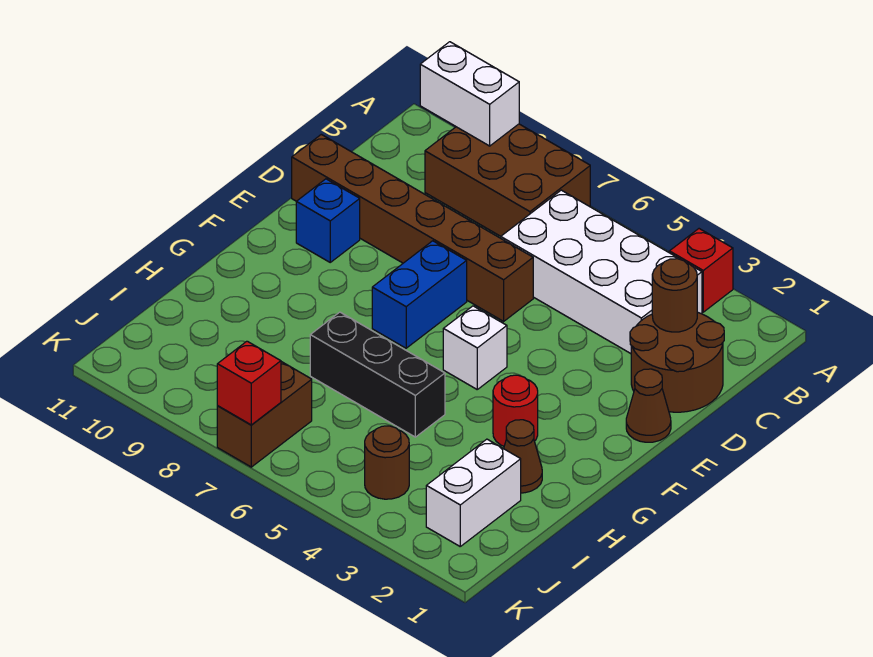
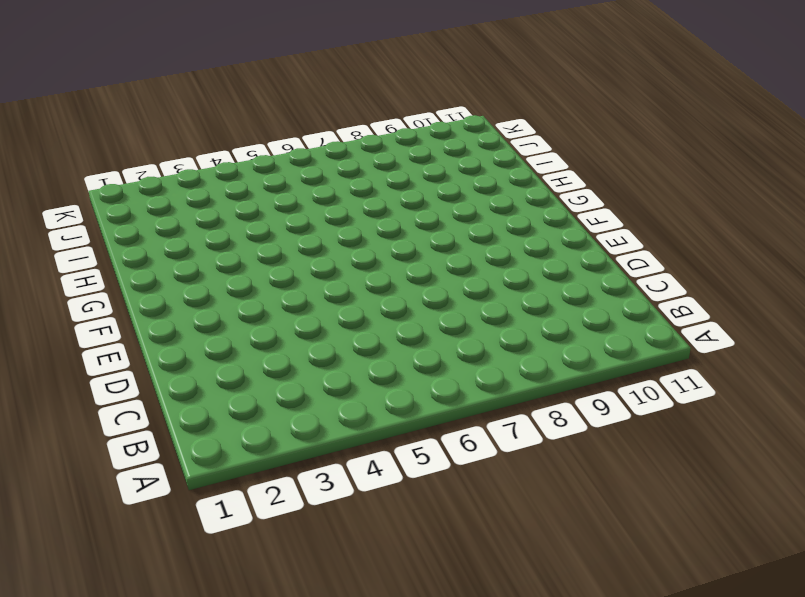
none -> red 1x1 brick [669,229,733,312]
none -> brown 2x3 brick [425,124,590,236]
none -> white 2x4 brick [501,190,702,354]

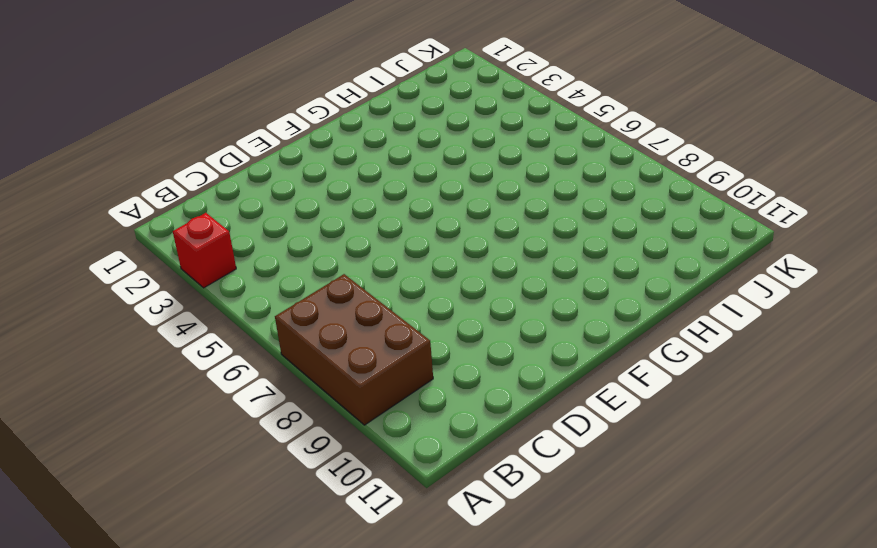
none -> white 2x4 brick [501,190,702,354]
none -> brown 2x2 round brick [630,312,724,412]
none -> brown 1x6 brick [292,134,533,321]

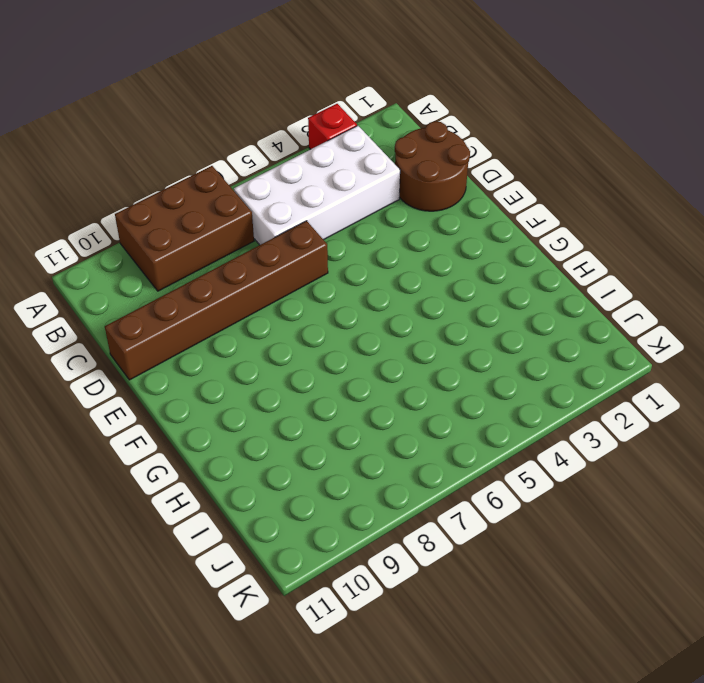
none -> brown 1x1 cone [626,369,671,442]
none -> blue 1x2 brick [372,241,467,348]
none -> blue 1x1 brick [296,179,360,262]

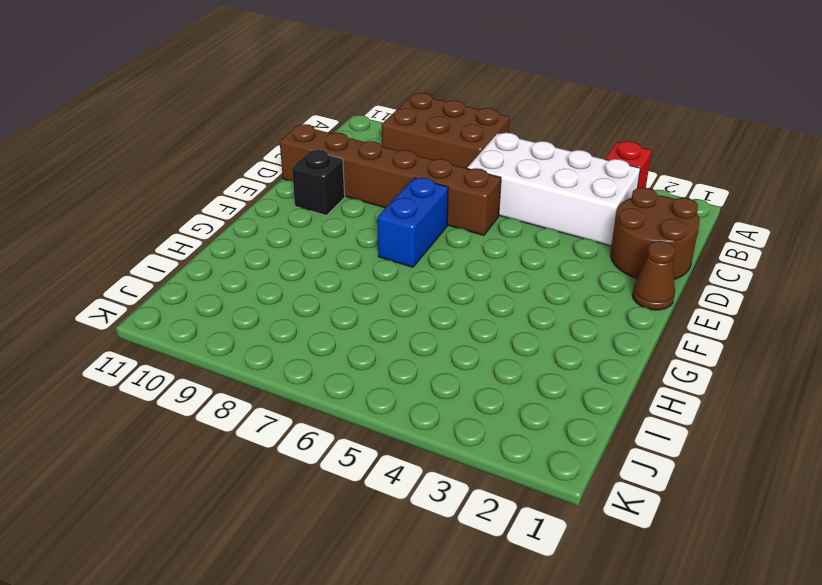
black 1x1 brick [292,150,345,215] -> blue 1x1 brick [296,179,360,262]
none -> white 1x1 brick [443,306,507,389]
none -> red 1x1 round brick [493,375,538,446]
none -> brown 1x1 cone [504,420,542,493]

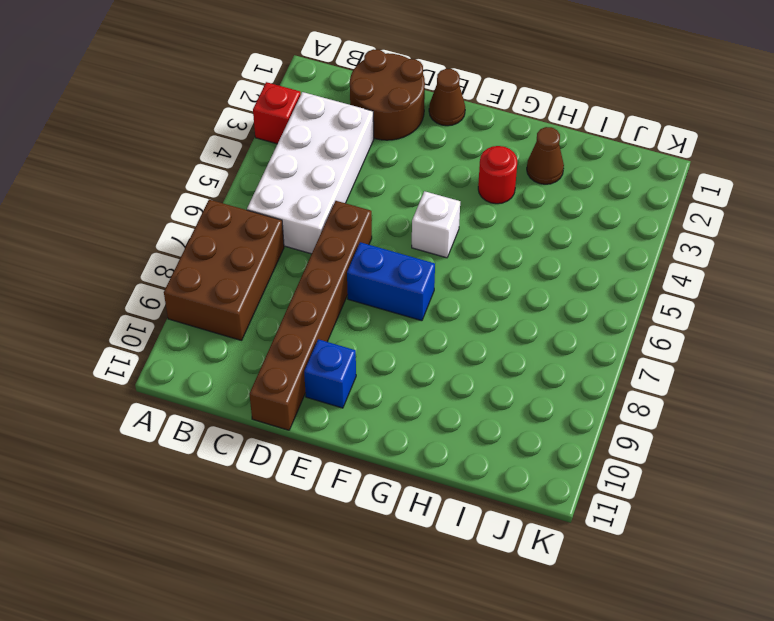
none -> black 1x3 brick [310,312,445,437]
none -> white 1x2 brick [426,439,521,546]
none -> brown 1x1 round brick [365,426,409,499]

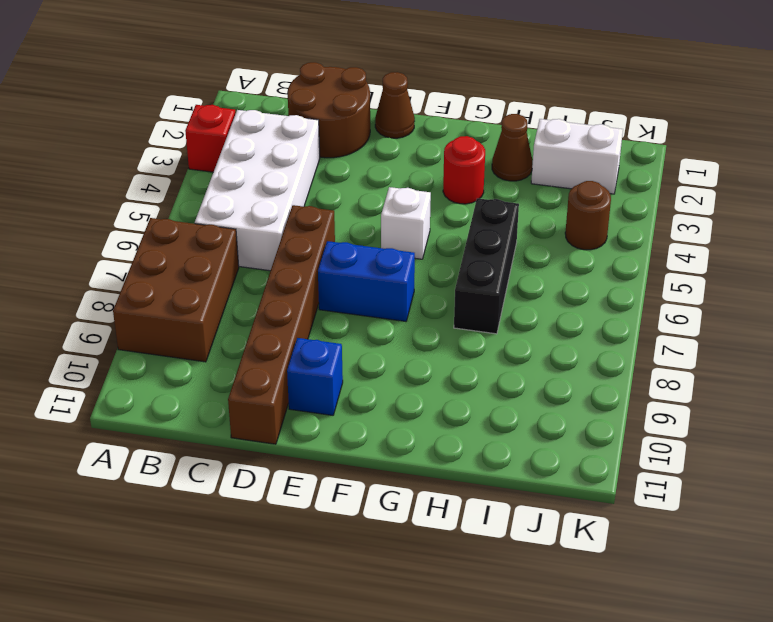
none -> brown 1x2 brick [217,362,312,467]
none -> white 1x2 brick [420,42,519,146]
none -> brown 1x1 round brick [652,259,697,332]

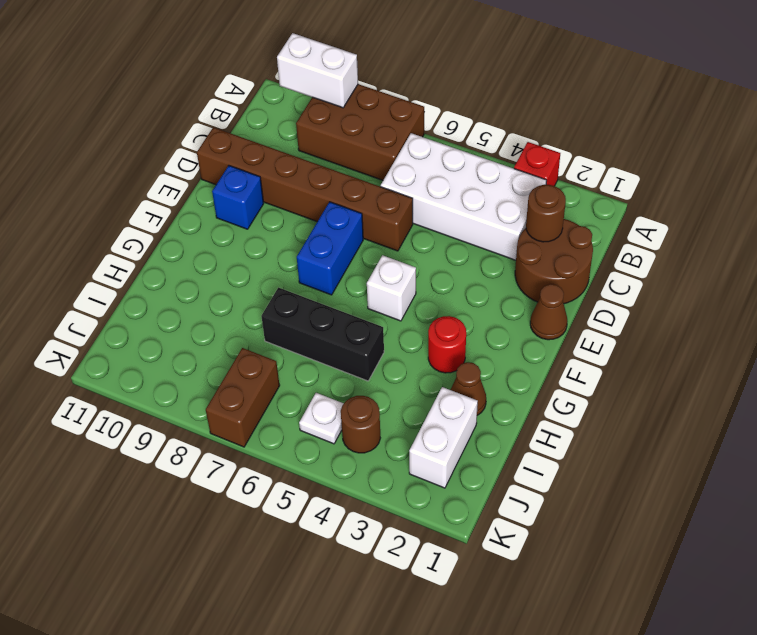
white 1x1 plate [299,393,344,444] -> none
none -> red 1x1 brick [217,341,281,425]

